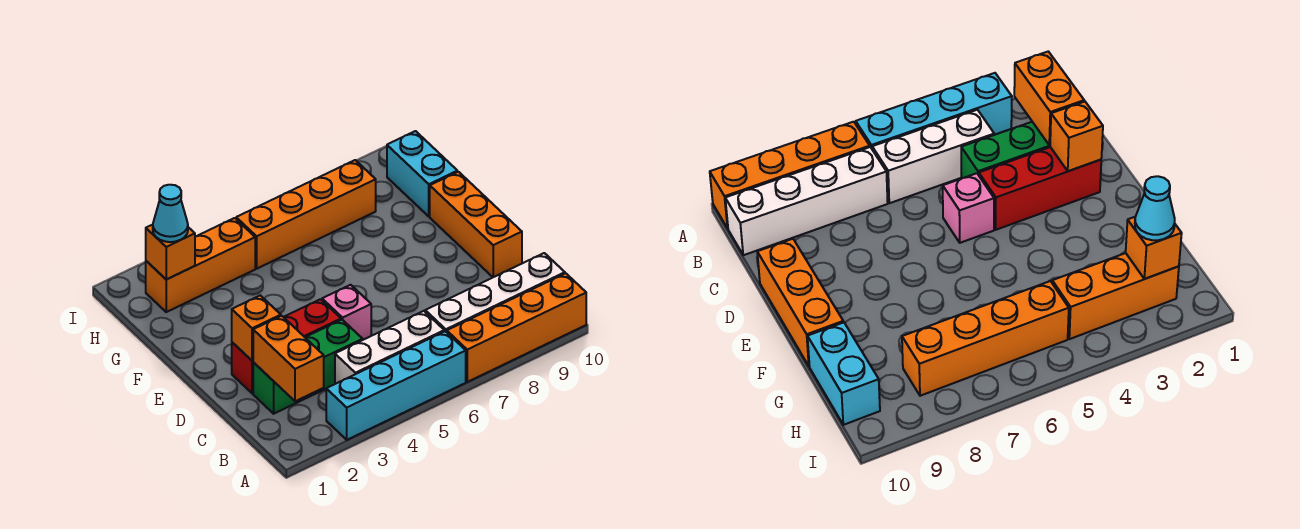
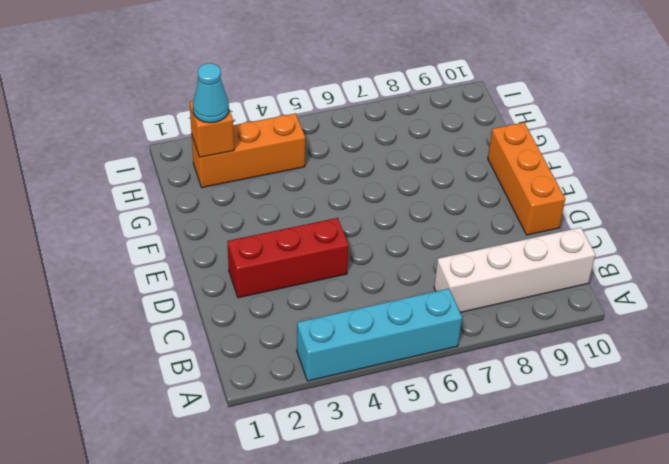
none -> orange 1x4 brick [447,273,586,382]
none -> white 1x3 brick [335,311,444,384]
none -> green 1x3 brick [253,320,363,414]

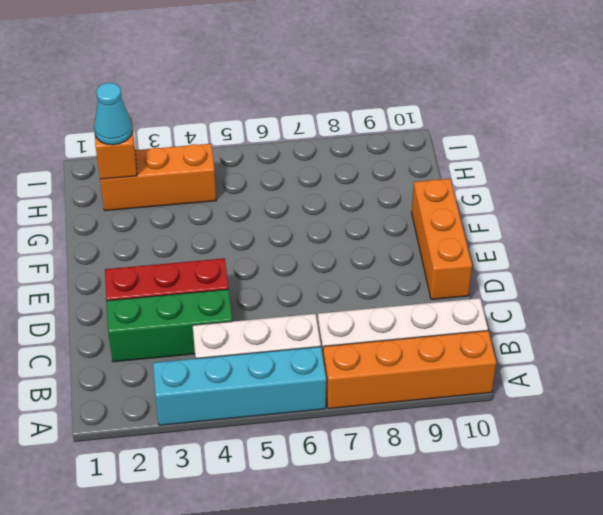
none -> pink 1x1 brick [322,285,371,340]
none -> cyan 1x2 brick [387,131,457,216]
none -> orange 1x4 brick [236,160,376,269]

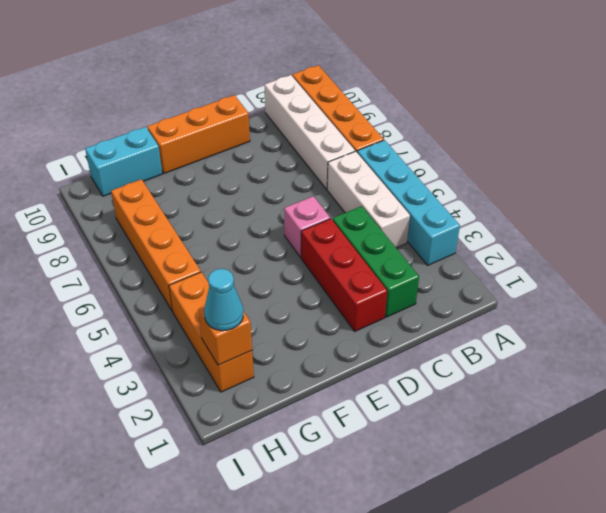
none -> orange 1x2 brick [253,316,324,401]
none -> orange 1x1 brick [232,295,281,361]

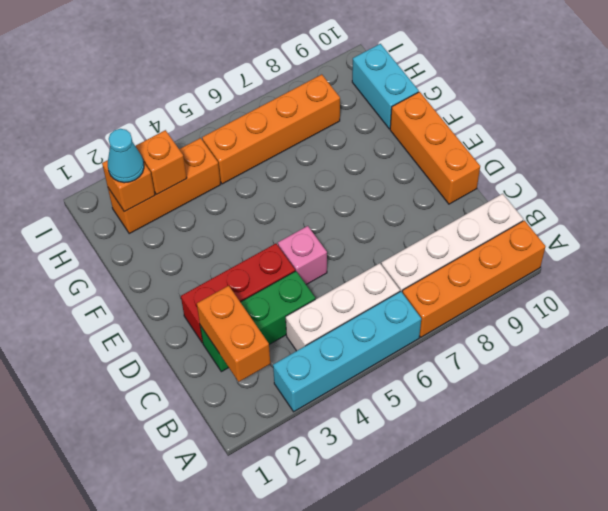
orange 1x1 brick [136,130,187,194] -> orange 1x1 brick moved to [232,295,281,361]

